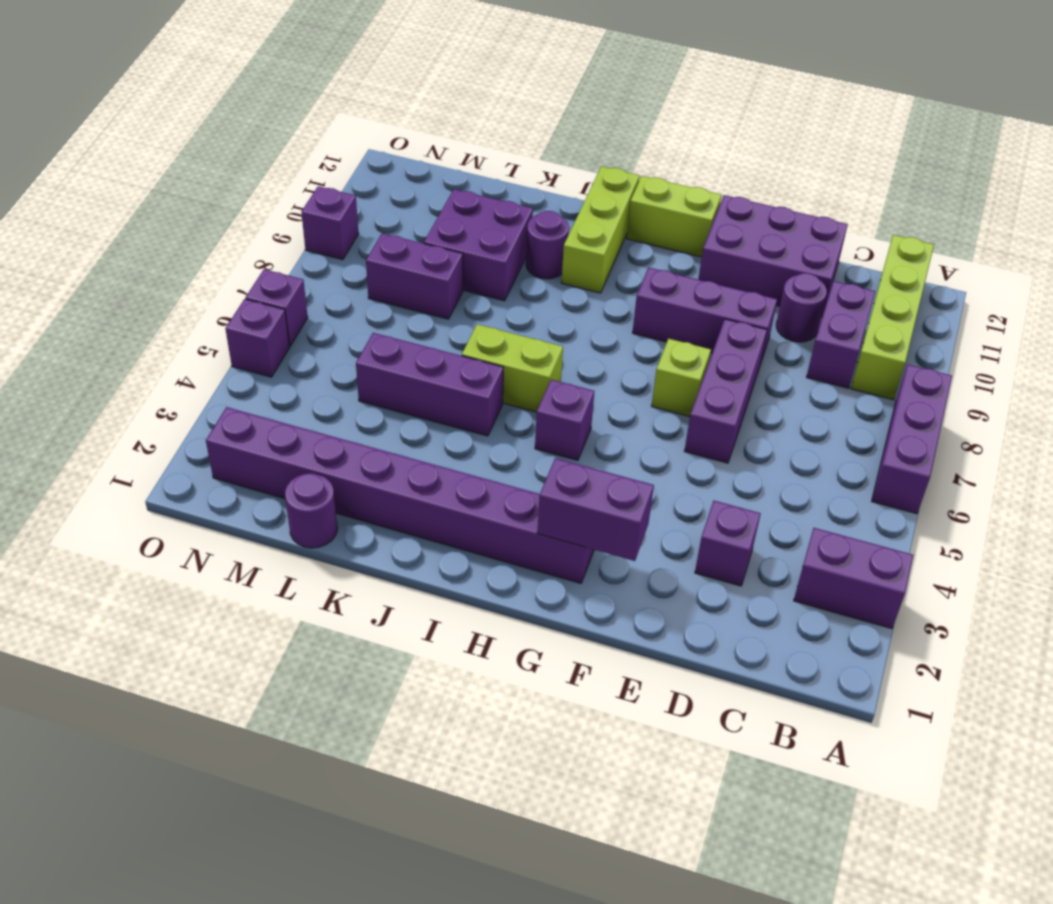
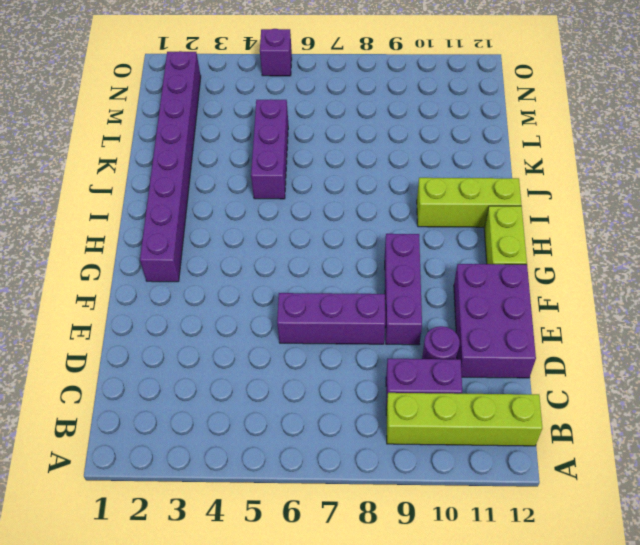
none -> purple 1x2 brick [794,528,913,628]
none -> purple 1x3 brick [872,365,952,514]
none -> purple 1x1 brick [695,501,761,586]

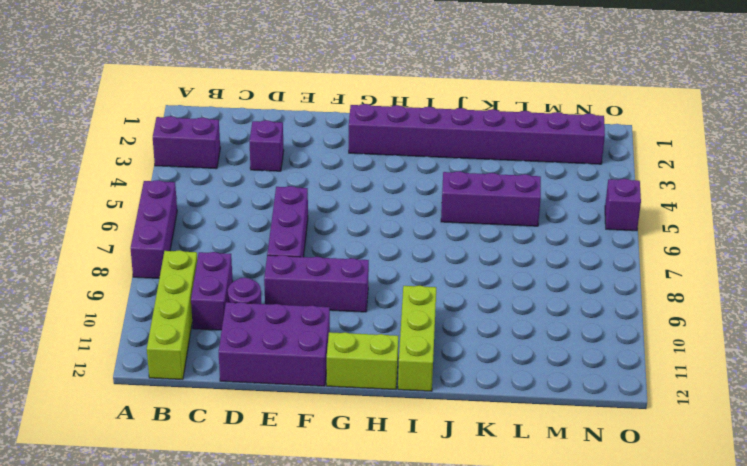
none -> lime 1x1 brick [652,339,711,417]
none -> purple 1x1 brick [535,380,594,460]
none -> lime 1x2 brick [462,324,563,412]

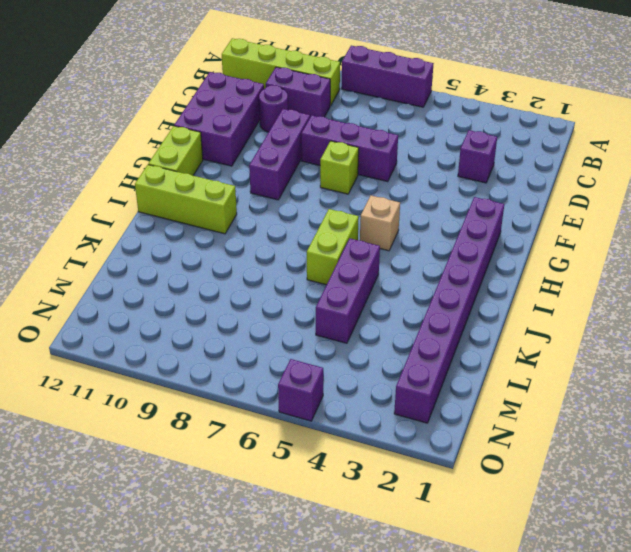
tan 1x1 brick [360,196,400,251] -> purple 1x1 brick [535,380,594,460]
none -> purple 1x2 brick [794,528,913,628]
none -> purple 1x1 round brick [526,211,569,279]
none -> purple 2x2 brick [424,189,533,301]

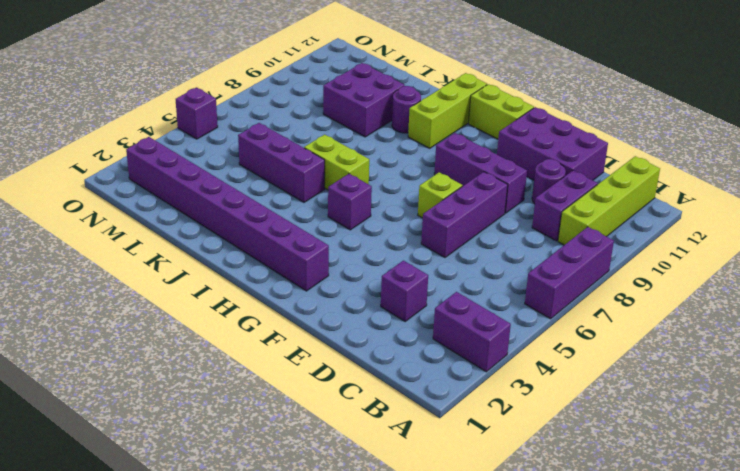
none -> purple 1x1 round brick [285,473,337,548]
none -> purple 1x2 brick [366,233,463,319]
none -> purple 1x1 brick [246,269,308,346]

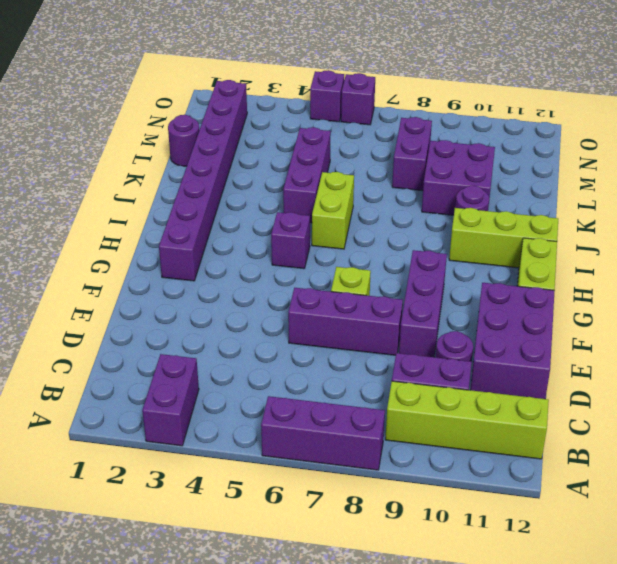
none -> purple 1x1 brick [695,501,761,586]
none -> purple 1x1 brick [301,186,359,260]
none -> purple 1x2 brick [537,458,654,561]

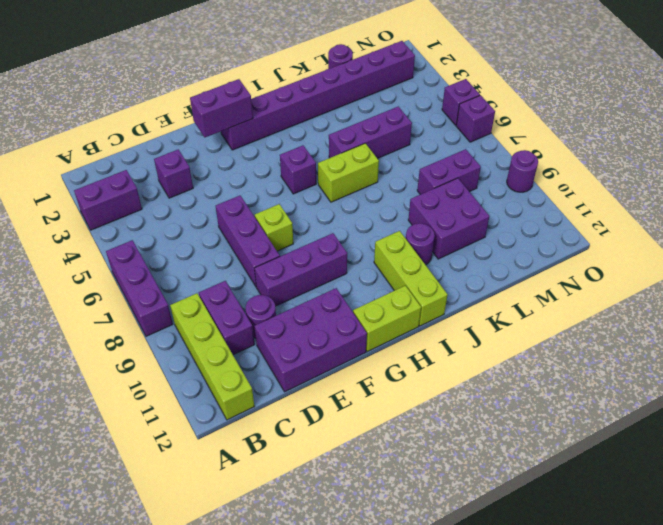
purple 1x1 round brick [507,150,538,192] -> purple 1x1 brick [301,186,359,260]

